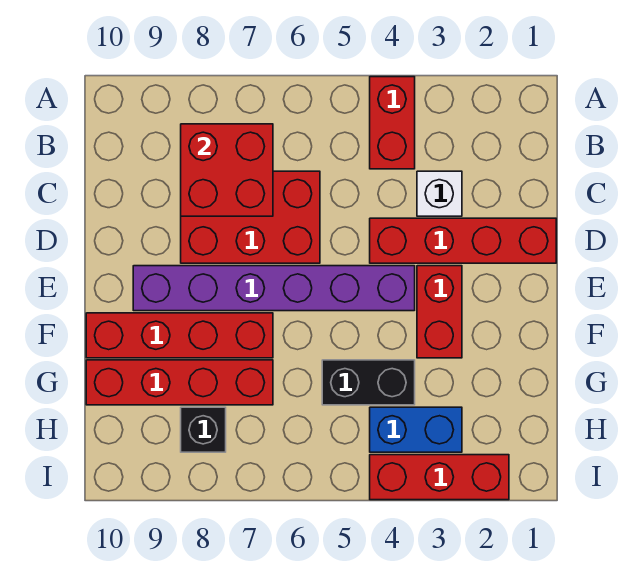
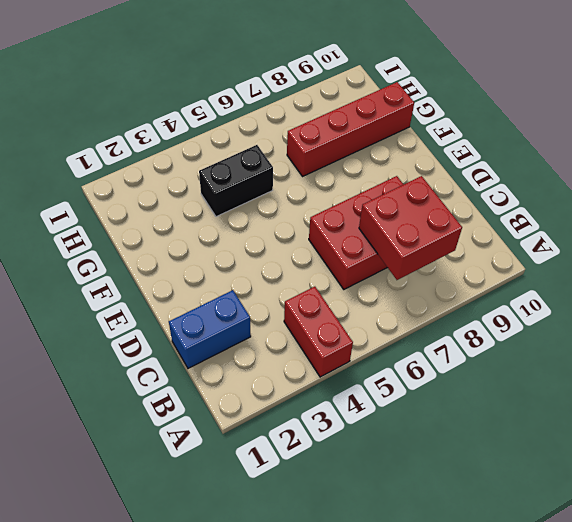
blue 1x2 brick [169,290,251,368] -> blue 1x2 brick moved to [370,407,462,452]
none -> white 1x1 brick [417,171,462,216]
none -> red 1x4 brick [370,218,556,263]
none -> red 1x2 brick [417,266,462,358]

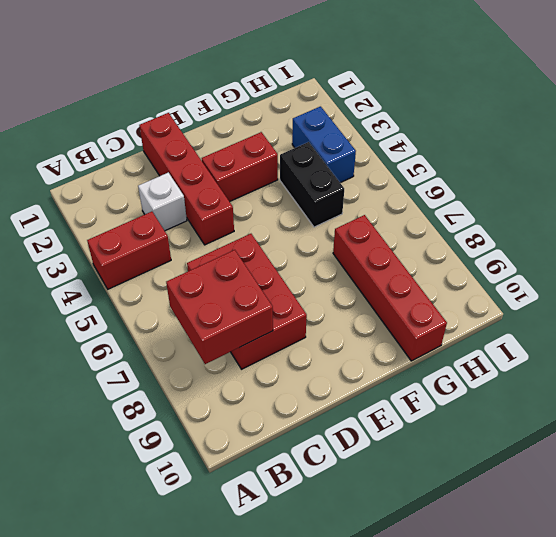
none -> purple 1x6 brick [133,266,415,311]
none -> red 1x4 brick [86,313,273,358]
none -> black 1x1 brick [181,407,226,452]

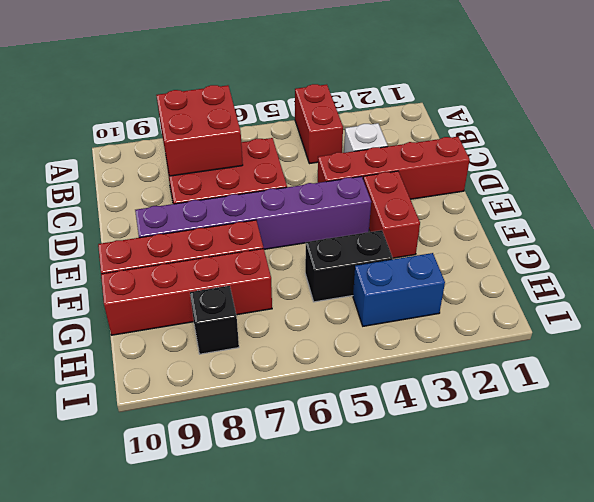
none -> red 1x3 brick [370,455,509,500]

